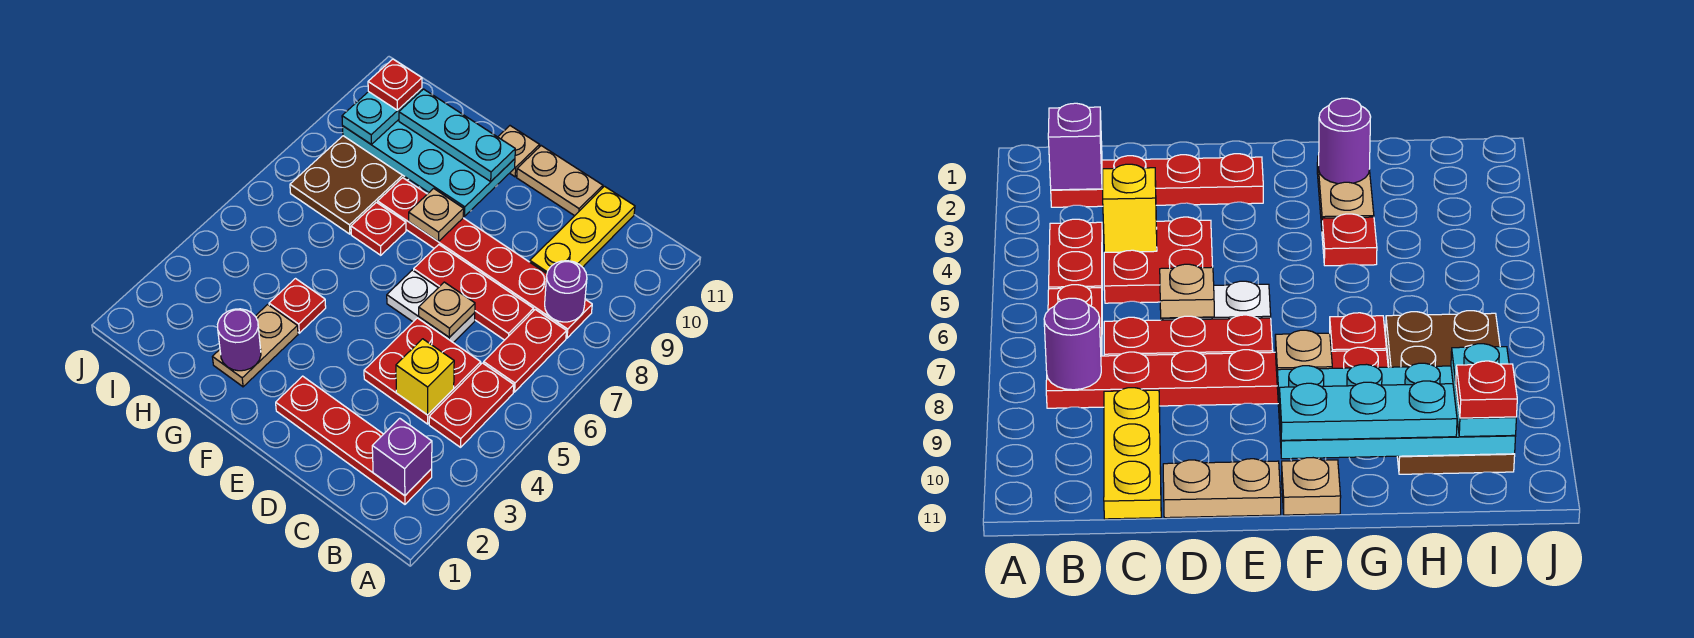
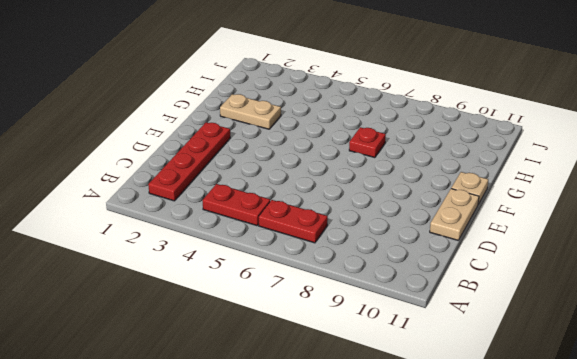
none -> red 1x6 plate [378,178,592,338]
none -> red 2x2 plate [364,318,481,424]
none -> red 1x3 plate [414,245,534,340]

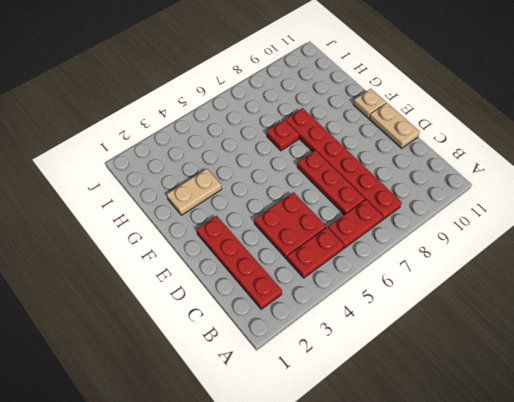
none -> yellow 1x3 plate [530,186,635,273]
none -> white 1x2 plate [387,270,475,343]
none -> red 1x1 plate [269,279,326,333]

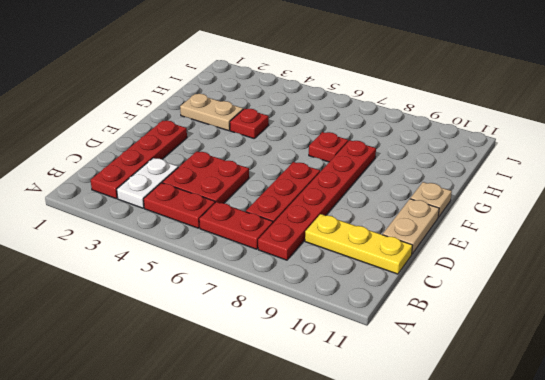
white 1x2 plate [117,158,178,208] -> white 1x2 plate moved to [387,270,475,343]
none -> brown 2x4 plate [290,136,408,234]
none -> purple 1x1 brick [372,418,432,496]
none -> purple 1x1 round brick [545,261,587,322]

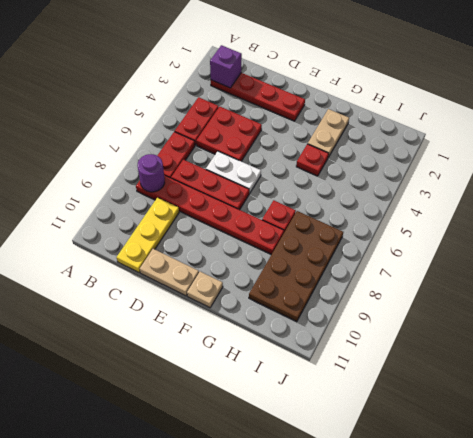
none -> yellow 1x1 brick [396,339,454,415]
none -> tan 1x1 plate [419,282,475,337]
none -> tan 1x1 plate [409,188,464,242]

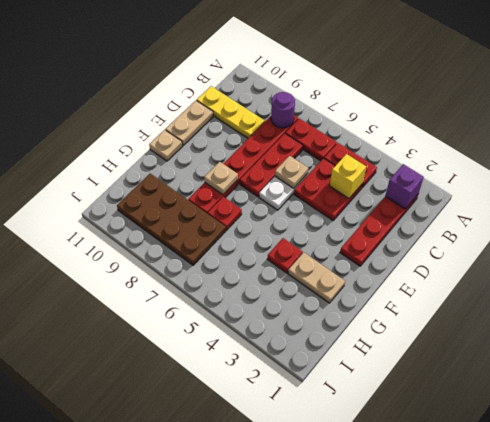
none -> cyan 2x4 plate [343,120,515,216]
none -> purple 1x1 round brick [218,309,261,371]
none -> cyan 1x3 plate [399,89,515,181]

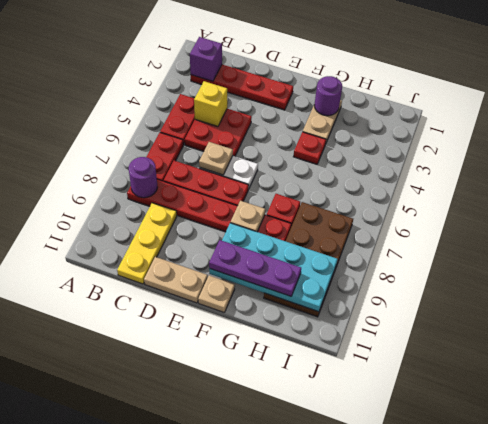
purple 1x3 plate [209,240,301,296] -> cyan 1x3 plate [399,89,515,181]
none -> cyan 1x2 plate [342,88,422,144]
none -> red 1x1 plate [368,59,422,110]

